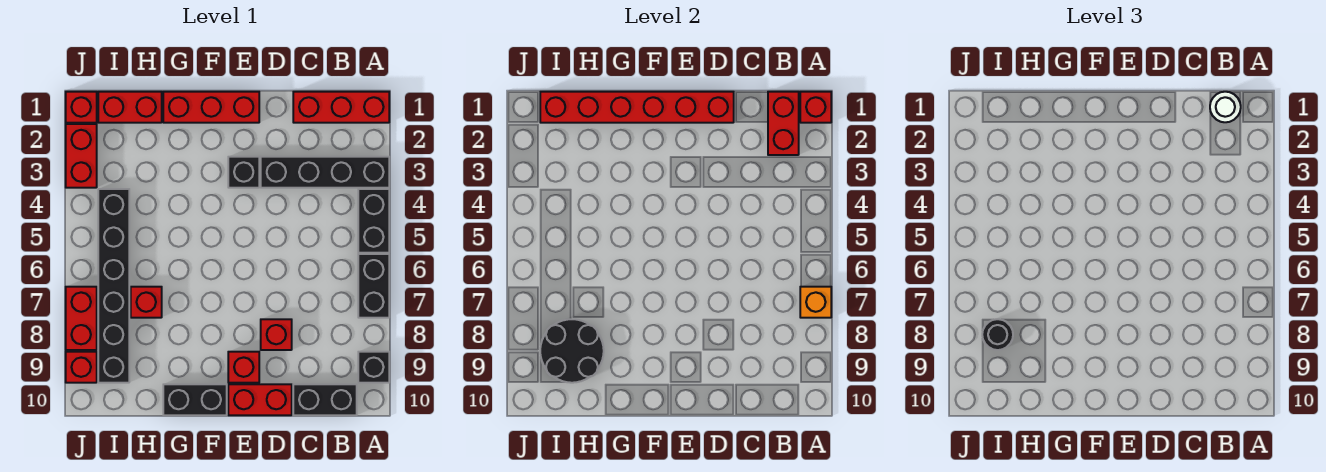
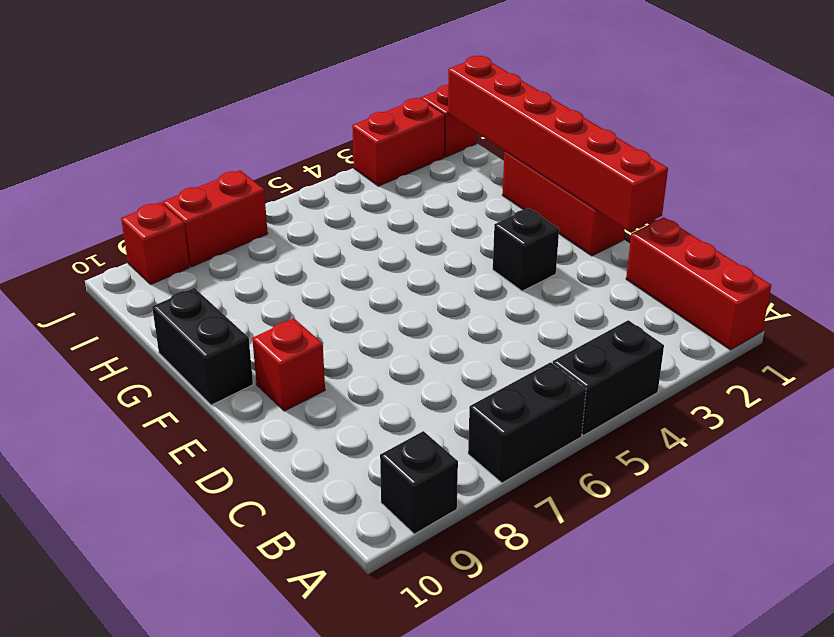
none -> black 1x4 brick [261,157,389,188]
none -> black 1x2 brick [293,384,357,415]
none -> red 1x1 brick [261,319,292,350]

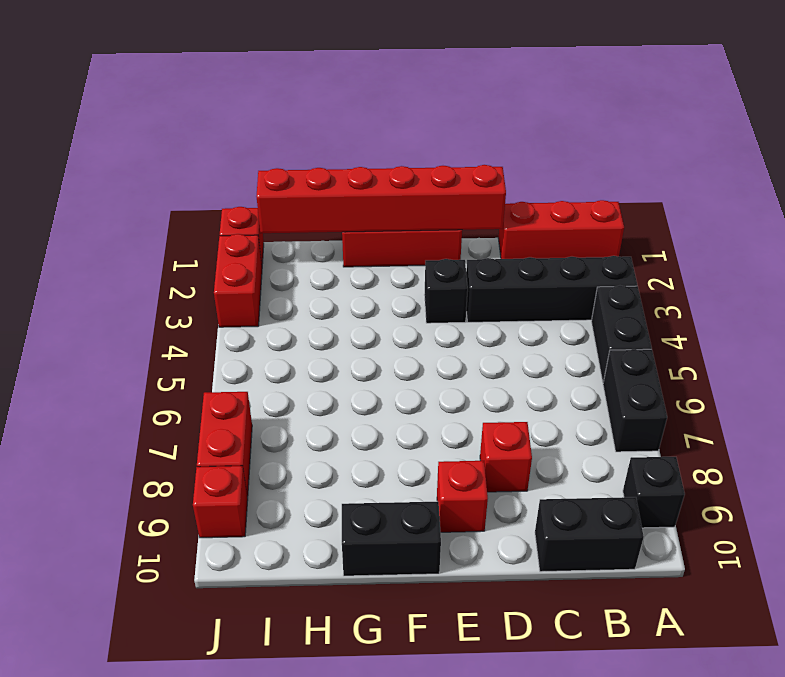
none -> red 1x2 brick [228,384,292,415]
none -> red 1x2 brick [98,92,162,123]
none -> red 1x1 brick [131,287,162,318]

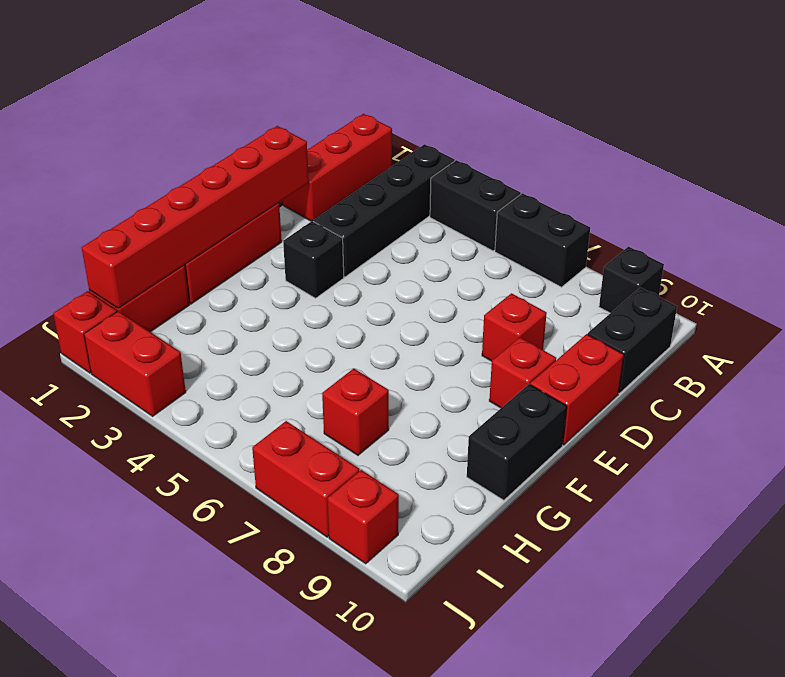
none -> black 1x6 brick [98,189,129,383]
none -> red 1x1 brick [800,92,831,123]
none -> orange 1x1 brick [800,287,831,318]

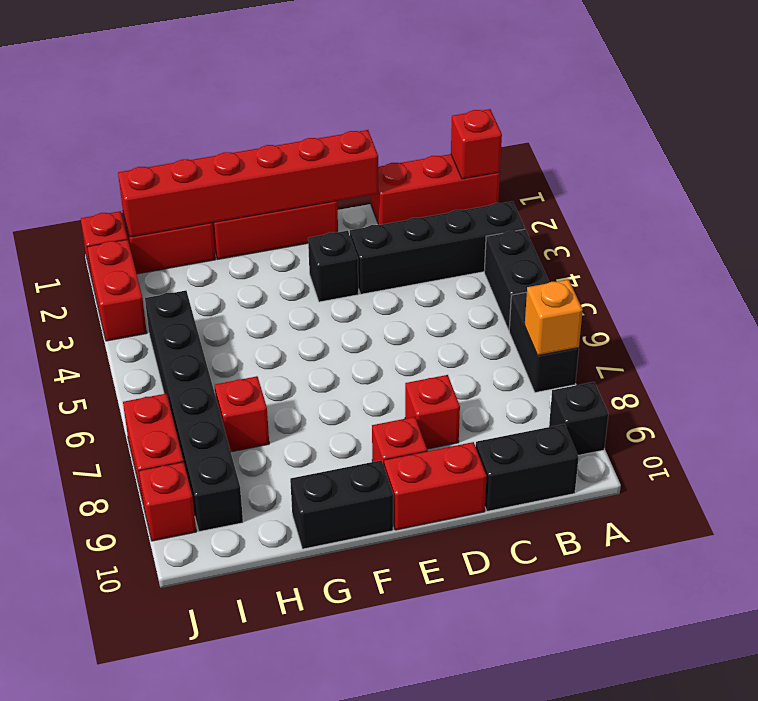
none -> red 1x2 brick [768,92,799,155]
none -> black 2x2 round brick [540,319,604,383]
none -> white 1x1 round brick [1210,92,1241,122]

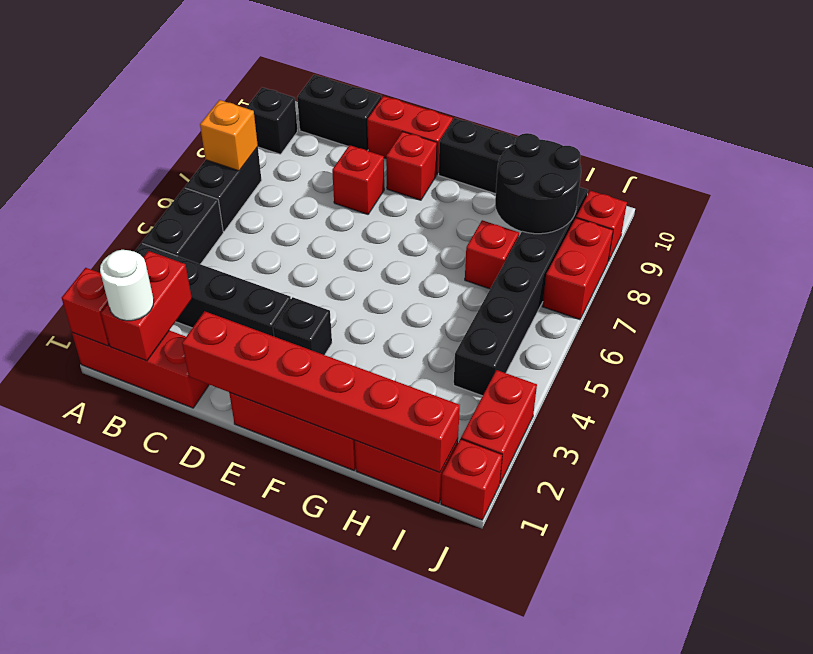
none -> black 1x1 round brick [982,319,1013,350]

